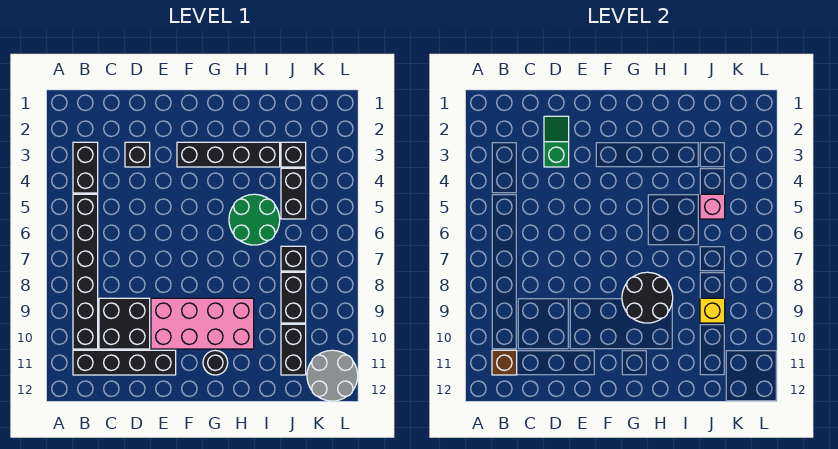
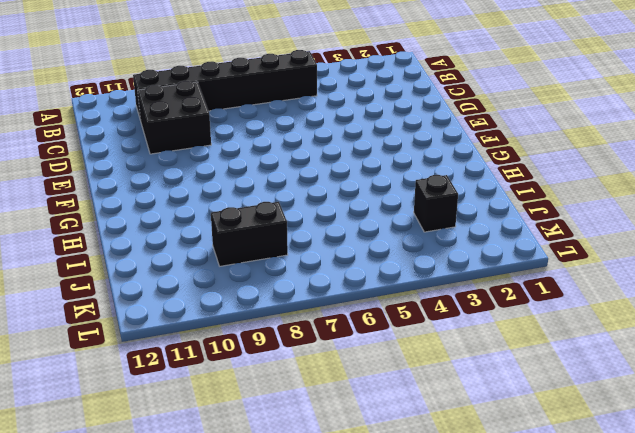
none -> black 1x2 brick [73,142,98,193]
none -> black 1x4 brick [73,350,176,375]
none -> black 1x1 brick [125,142,150,167]

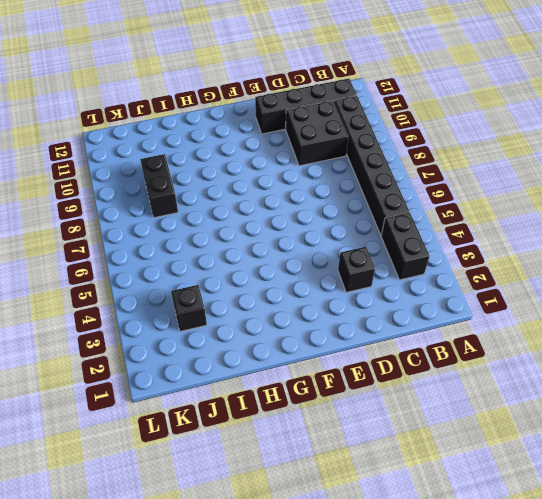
none -> pink 2x4 brick [151,298,254,349]
none -> black 1x4 brick [177,142,280,167]
none -> black 1x1 round brick [203,350,228,375]

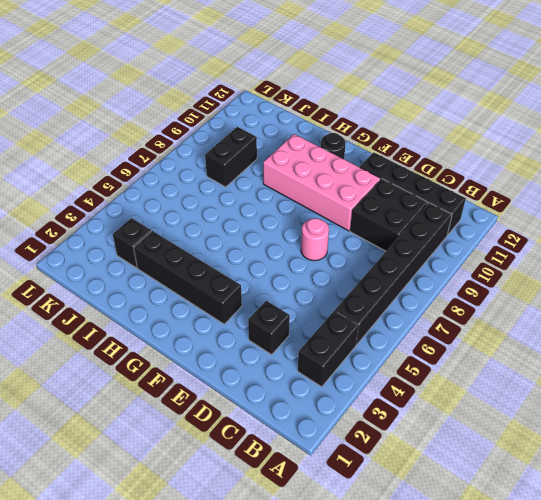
pink 1x1 round brick [301,218,329,261] -> none
none -> green 2x2 round brick [229,194,280,245]
none -> black 1x2 brick [281,168,306,219]
none -> black 1x1 brick [281,246,306,271]

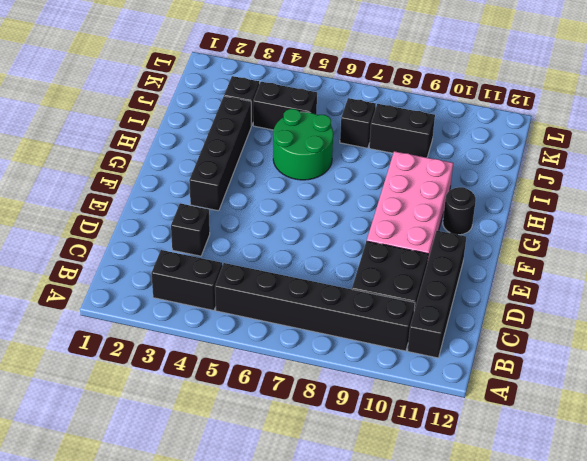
none -> black 1x2 brick [281,324,306,375]
none -> grey 2x2 round brick [307,350,358,401]
none -> brown 1x1 brick [492,350,517,375]

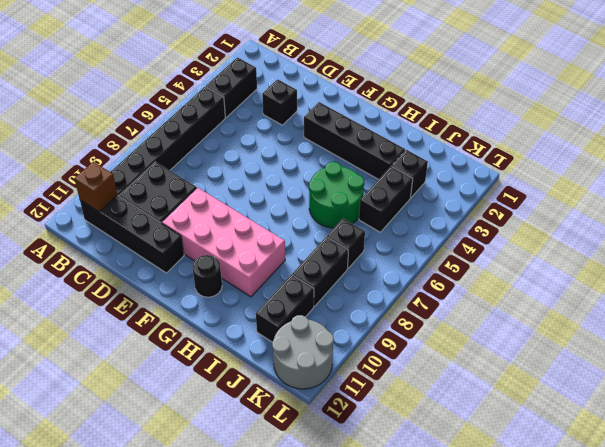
none -> green 1x2 slope [544,116,569,167]
none -> black 2x2 round brick [622,272,673,323]
none -> pink 1x1 brick [700,194,725,219]

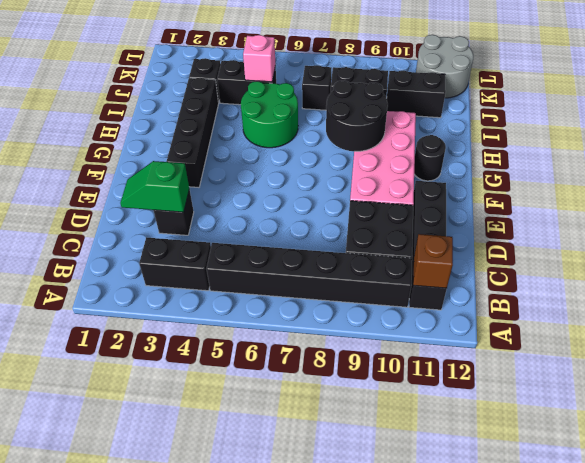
none -> yellow 1x1 brick [700,298,725,323]

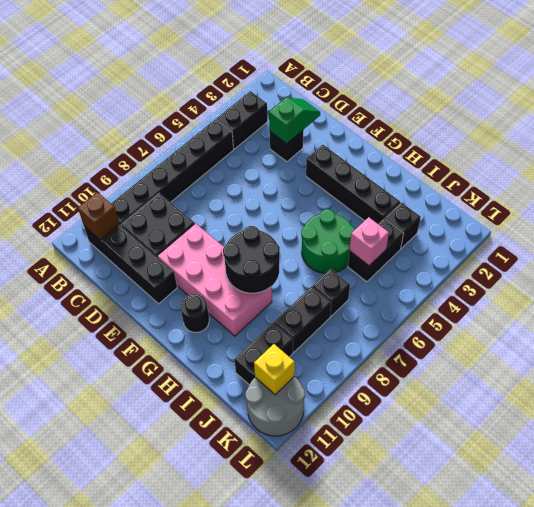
yellow 1x1 brick [254,344,295,395] -> yellow 1x1 brick moved to [700,298,725,323]

